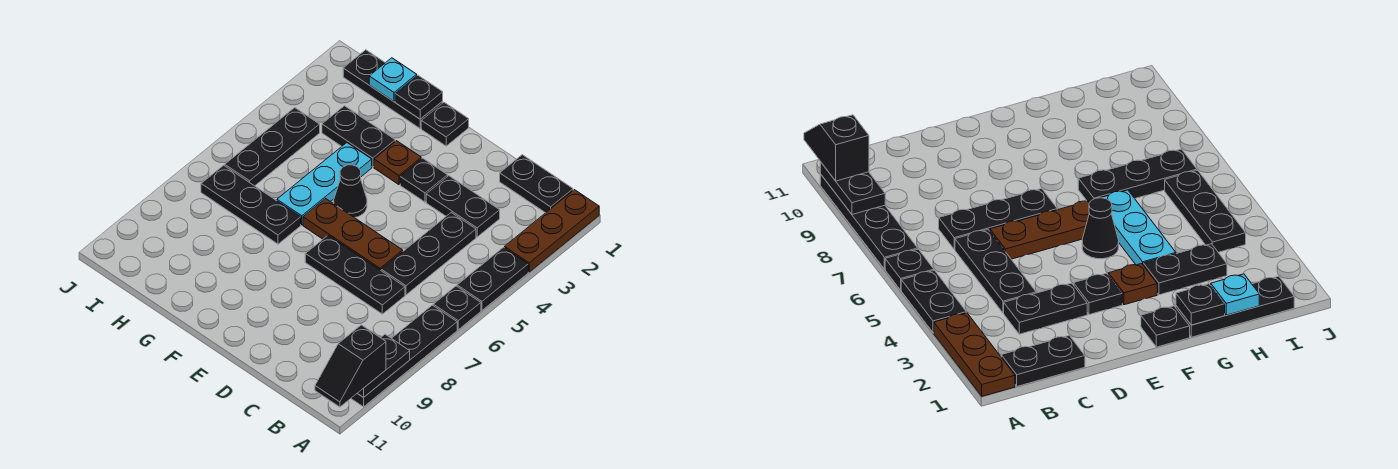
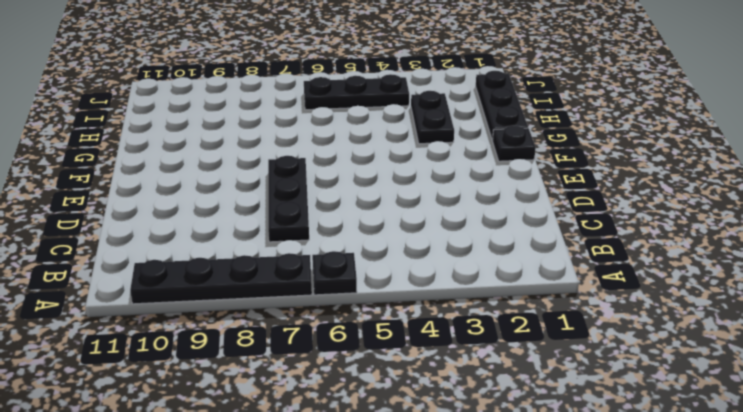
none -> brown 1x3 plate [505,190,599,272]
none -> black 1x2 plate [457,247,528,310]
none -> black 1x2 plate [500,155,573,213]

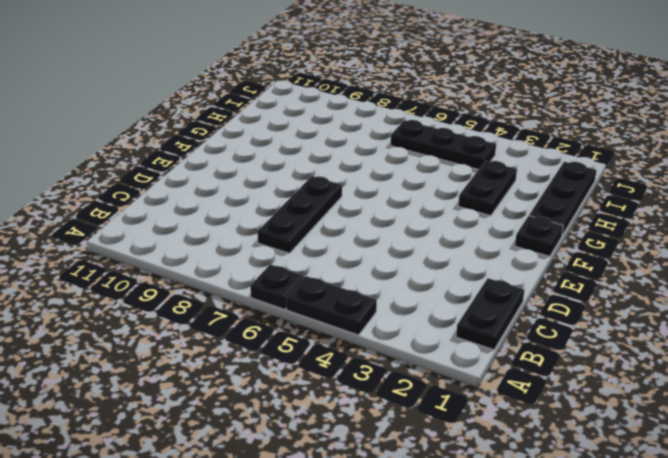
none -> brown 1x3 plate [505,190,599,272]
none -> black 1x4 plate [351,305,457,407]
none -> black 1x2 plate [426,176,500,237]

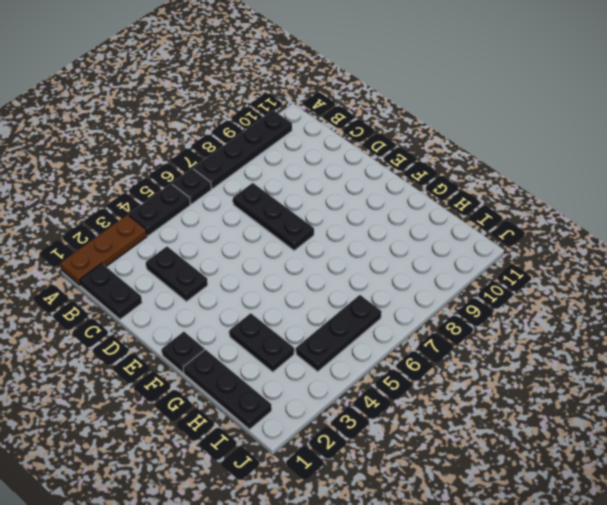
none -> black 1x3 plate [381,213,476,295]
none -> brown 1x3 plate [303,199,403,270]
none -> black 1x1 plate [400,158,448,202]

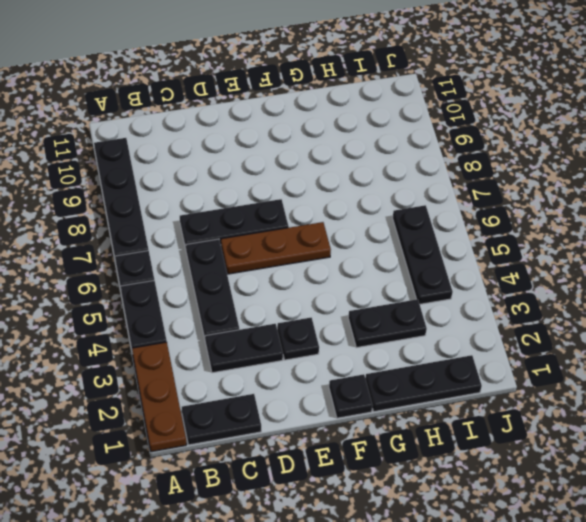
none -> brown 1x1 plate [374,141,421,185]
none -> black 1x1 cone [334,165,367,218]
none -> cyan 1x3 plate [277,143,372,225]

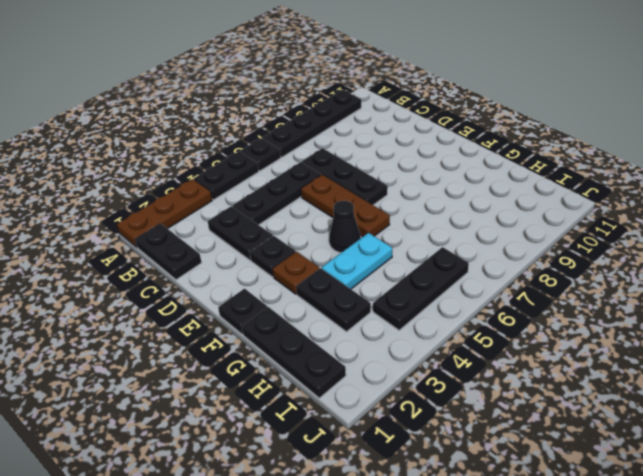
cyan 1x2 plate [322,233,392,289] -> cyan 1x3 plate [277,143,372,225]
none -> black 1x3 plate [201,165,301,244]
none -> black 1x2 plate [358,334,410,398]
none -> black 1x1 plate [395,75,443,119]

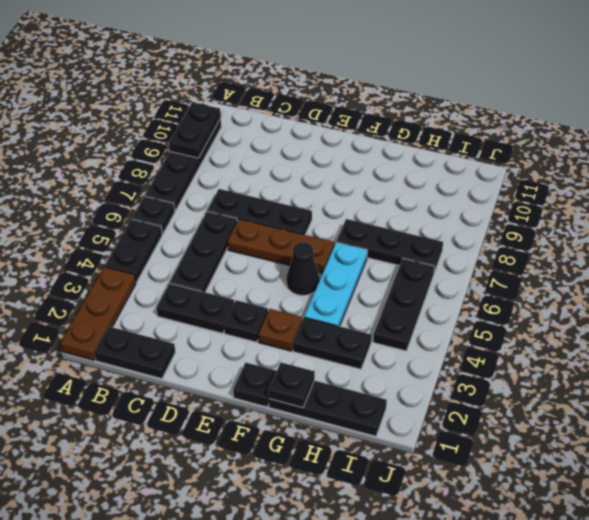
none -> cyan 1x1 plate [369,58,417,102]
none -> black 1x2 slope [315,325,386,407]

